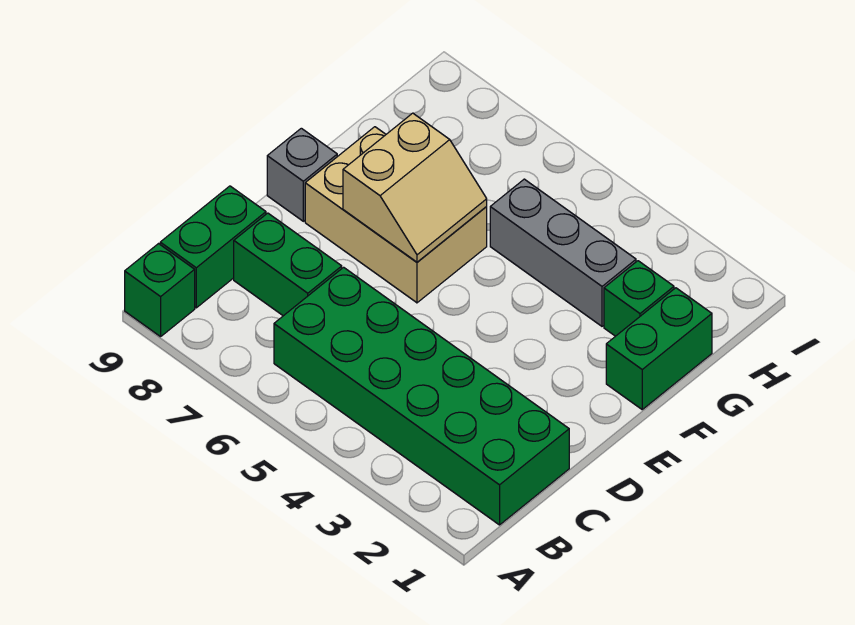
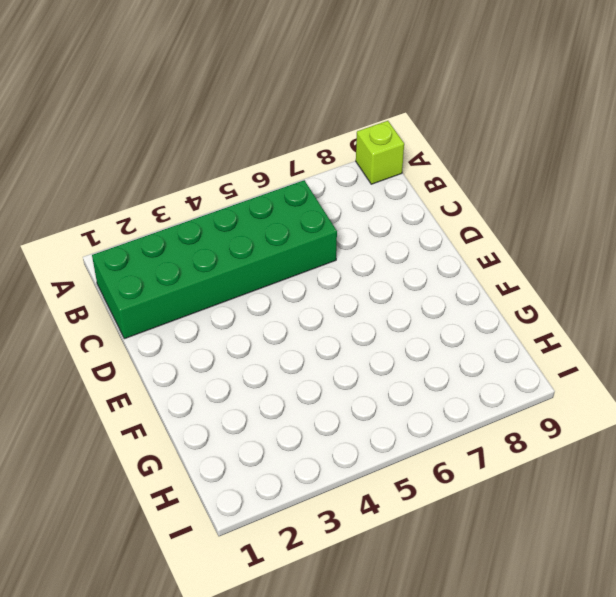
lime 1x1 brick [356,121,404,184] -> green 1x1 brick [125,244,195,337]
none -> green 1x2 brick [160,186,266,308]
none -> green 1x2 brick [234,213,342,316]

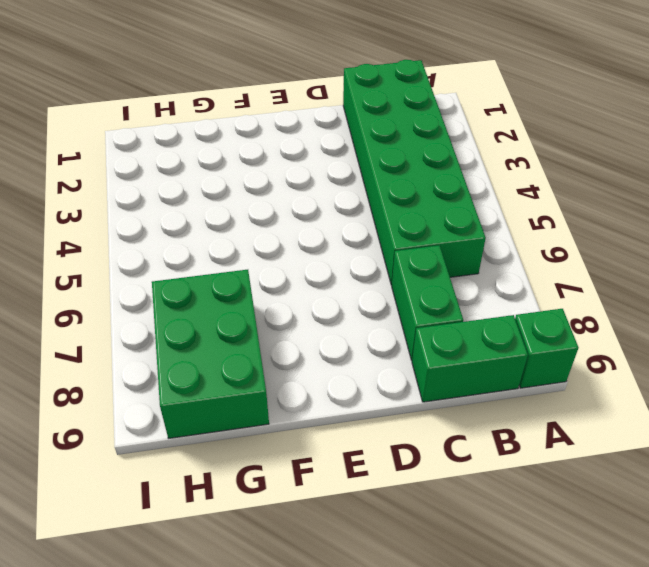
green 2x3 brick [152,270,269,438] -> none
none -> tan 2x3 brick [305,127,487,303]
none -> grey 1x1 brick [267,128,337,221]

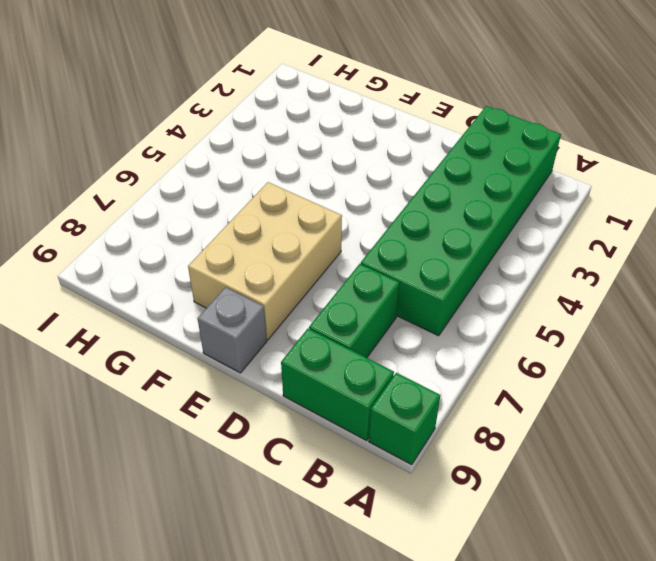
none -> green 1x2 brick [606,288,712,409]
none -> green 1x1 brick [604,261,674,336]

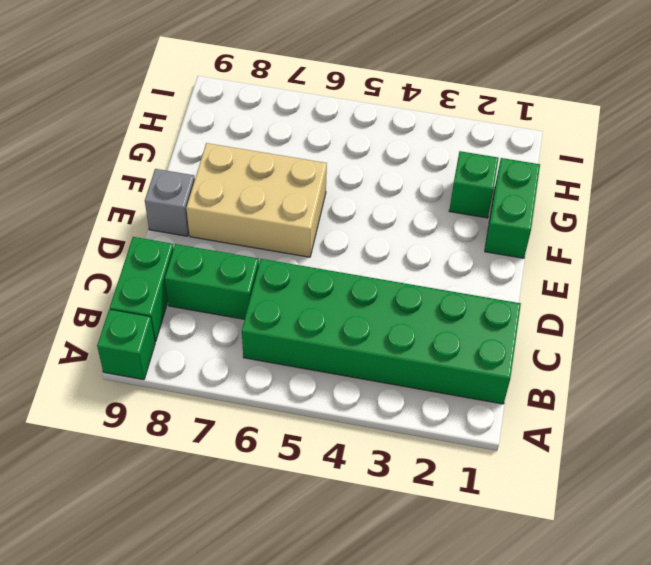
none -> grey 1x3 brick [490,179,636,326]
none -> tan 2x2 slope [343,113,487,262]

